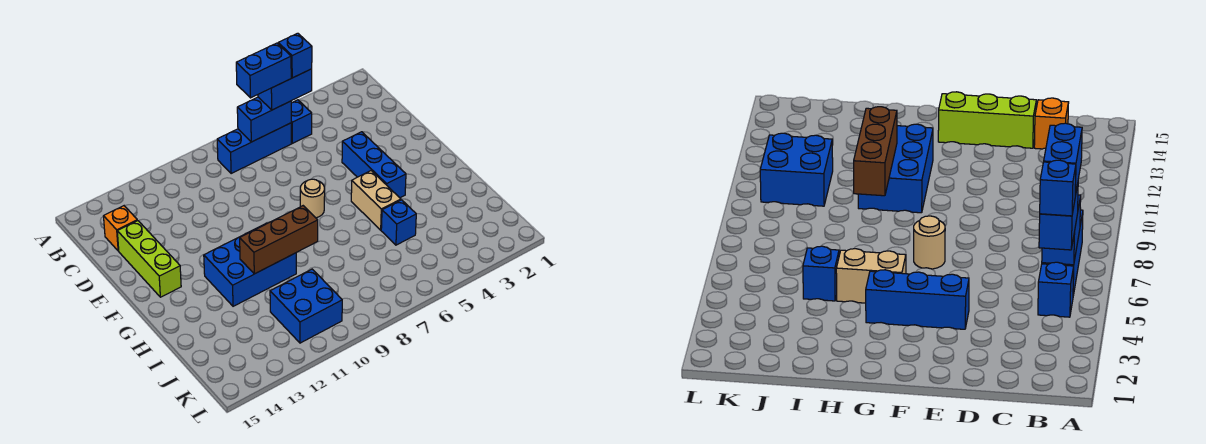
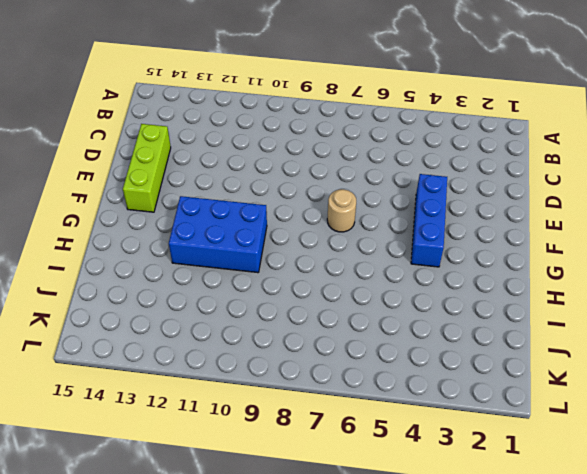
none -> blue 1x1 brick [291,100,312,143]
none -> blue 1x3 brick [217,123,291,173]
none -> orange 1x1 brick [104,206,137,251]

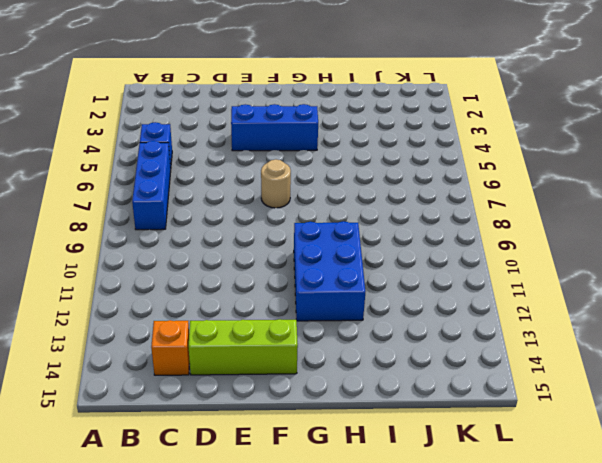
none -> tan 1x2 brick [351,171,401,230]
none -> blue 1x1 brick [381,200,416,245]
none -> blue 2x2 brick [270,269,342,343]

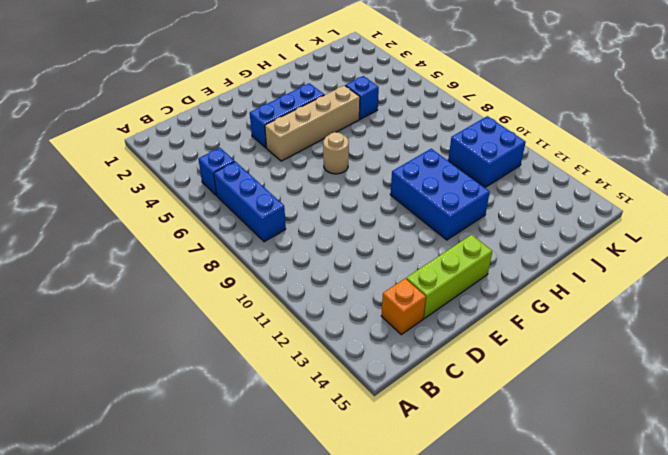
tan 1x4 brick [265,85,360,161] -> tan 1x2 brick [351,171,401,230]
none -> blue 1x2 brick [237,97,291,142]
none -> brown 1x3 brick [240,206,318,274]
none -> blue 1x2 brick [258,69,312,110]

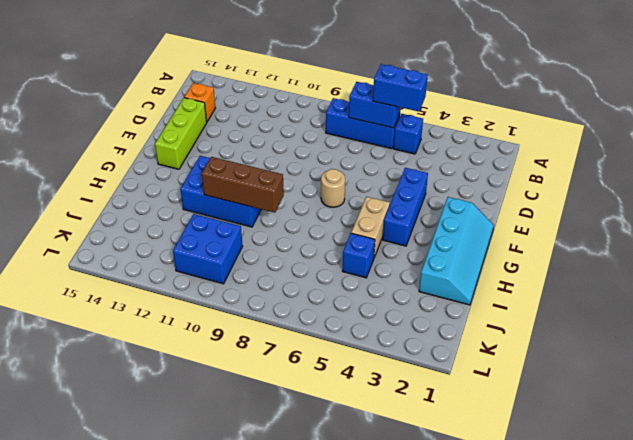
cyan 2x4 slope [419,197,494,305] -> none
none -> blue 1x1 brick [278,33,312,78]
none -> blue 1x2 brick [236,43,291,98]

